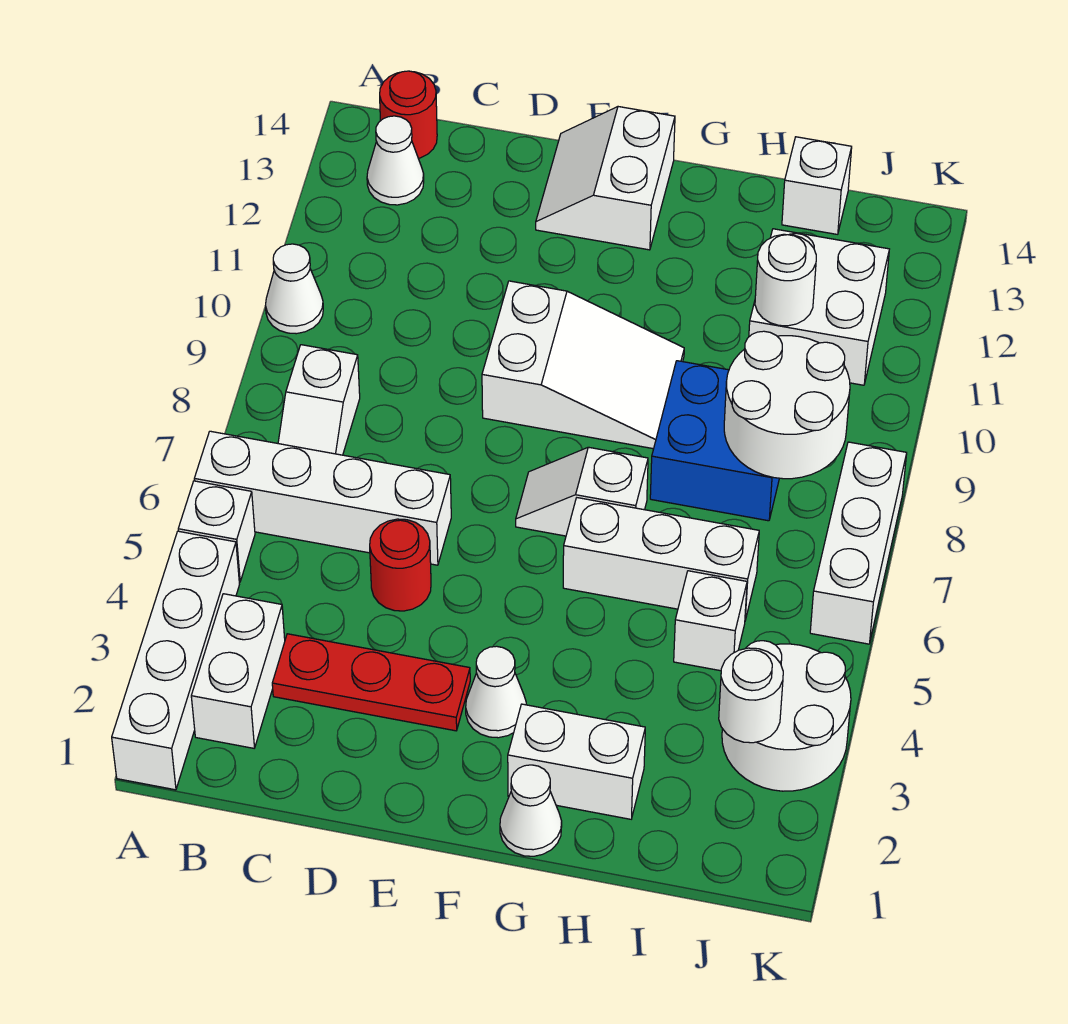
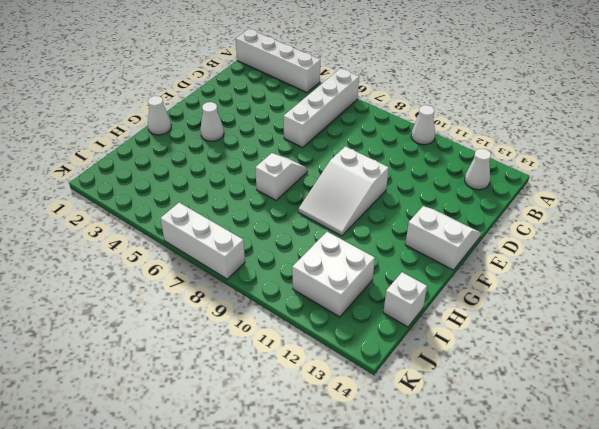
none -> white 1x1 brick [178,481,255,582]
none -> white 1x2 brick [191,594,285,748]
none -> white 1x2 slope [278,345,360,455]

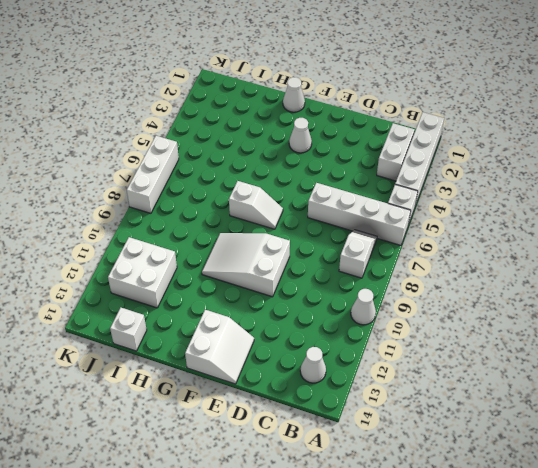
none -> red 1x1 round brick [380,71,437,158]
none -> red 1x3 plate [272,634,470,731]
none -> red 1x1 round brick [370,519,431,611]

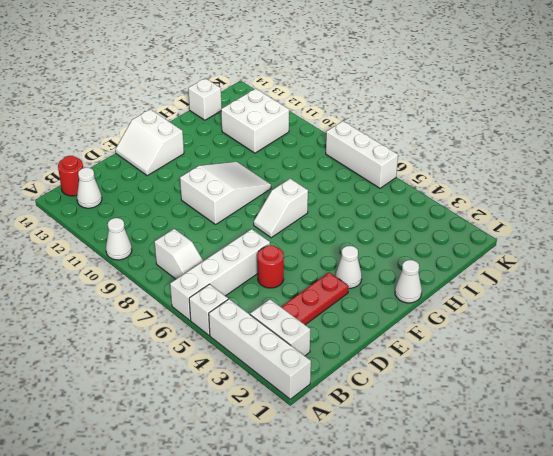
none -> white 1x2 brick [508,704,645,819]
none -> white 1x3 brick [563,498,759,620]
none -> blue 2x2 brick [650,361,779,521]

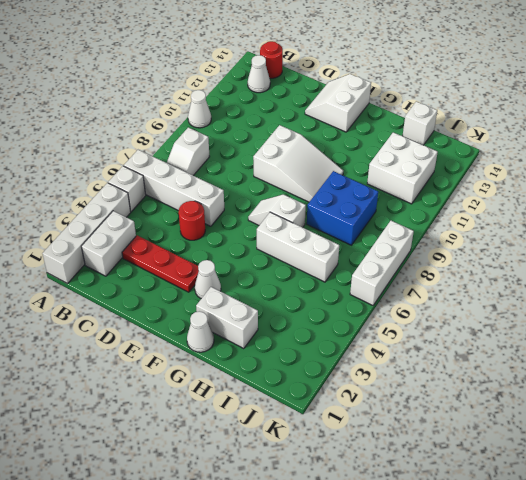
none -> white 1x1 brick [674,571,747,671]
none -> white 2x2 round brick [722,641,851,791]
none -> white 2x2 round brick [724,331,850,479]

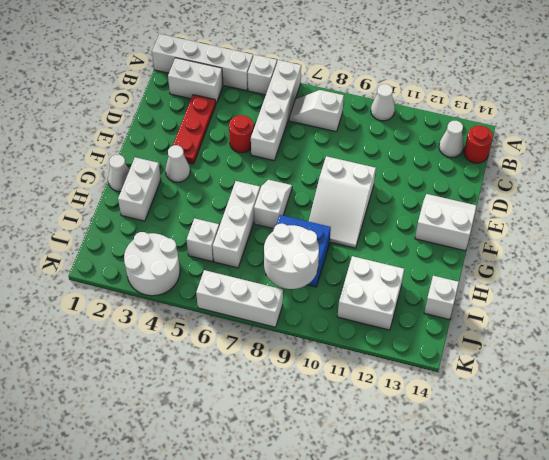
none -> white 1x1 round brick [755,234,816,326]
none -> white 1x1 round brick [719,648,783,743]

